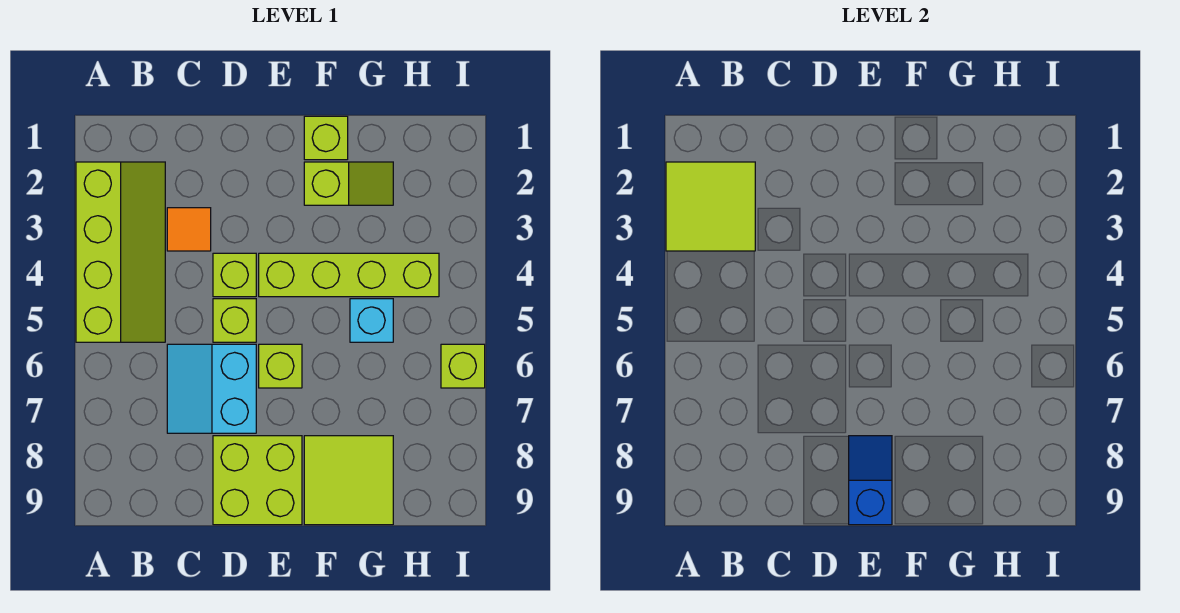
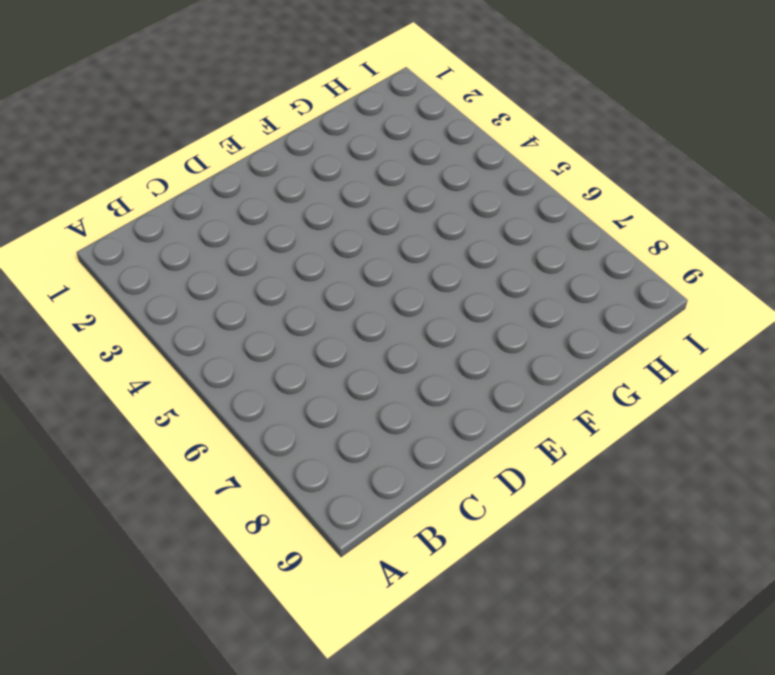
none -> lime 2x4 slope [76,162,165,342]
none -> orange 1x1 tile [167,208,211,251]
none -> cyan 2x2 slope [167,344,256,433]

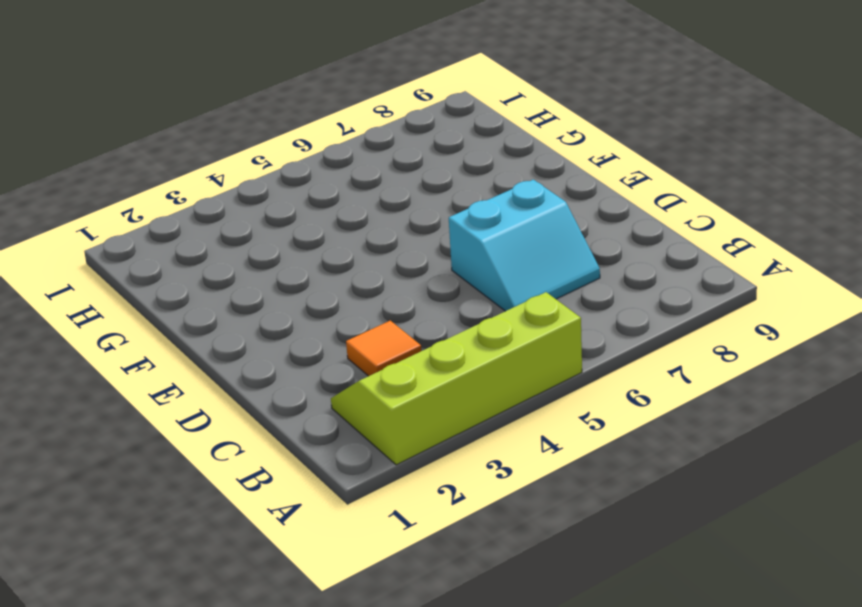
none -> lime 1x1 brick [213,253,256,297]
none -> lime 1x1 brick [213,299,256,342]
none -> lime 2x2 brick [213,436,302,525]

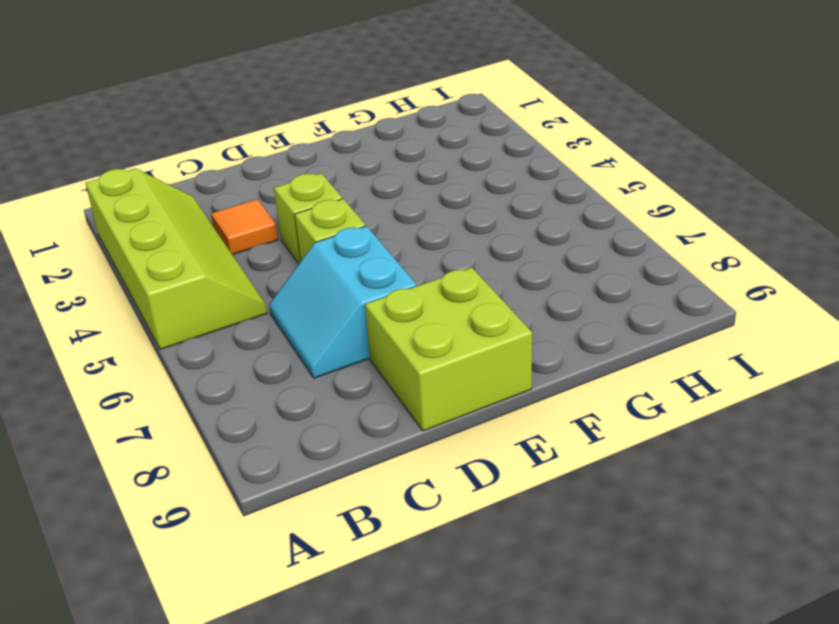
none -> lime 1x4 brick [259,253,439,297]
none -> lime 1x1 brick [259,344,302,388]
none -> lime 1x1 brick [304,116,348,160]

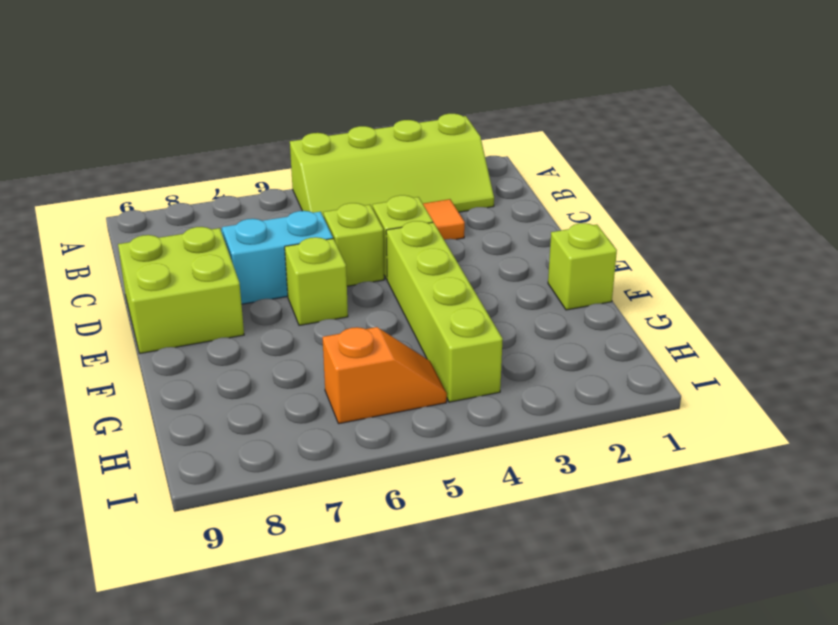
orange 1x2 slope [323,327,447,424] -> none
none -> lime 1x2 slope [304,162,393,205]
none -> lime 2x2 tile [304,436,393,525]
none -> cyan 1x1 brick [350,299,393,342]

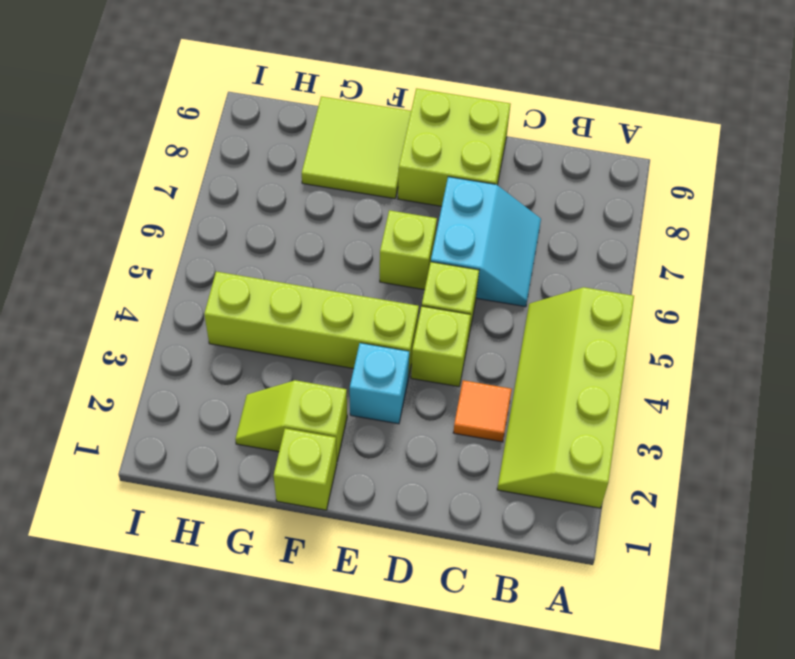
cyan 1x1 brick [350,343,409,424] -> cyan 1x1 brick moved to [350,299,393,342]
none -> lime 1x1 brick [441,344,485,388]
none -> lime 2x2 tile [666,162,755,251]
none -> blue 1x2 slope [849,436,892,525]

